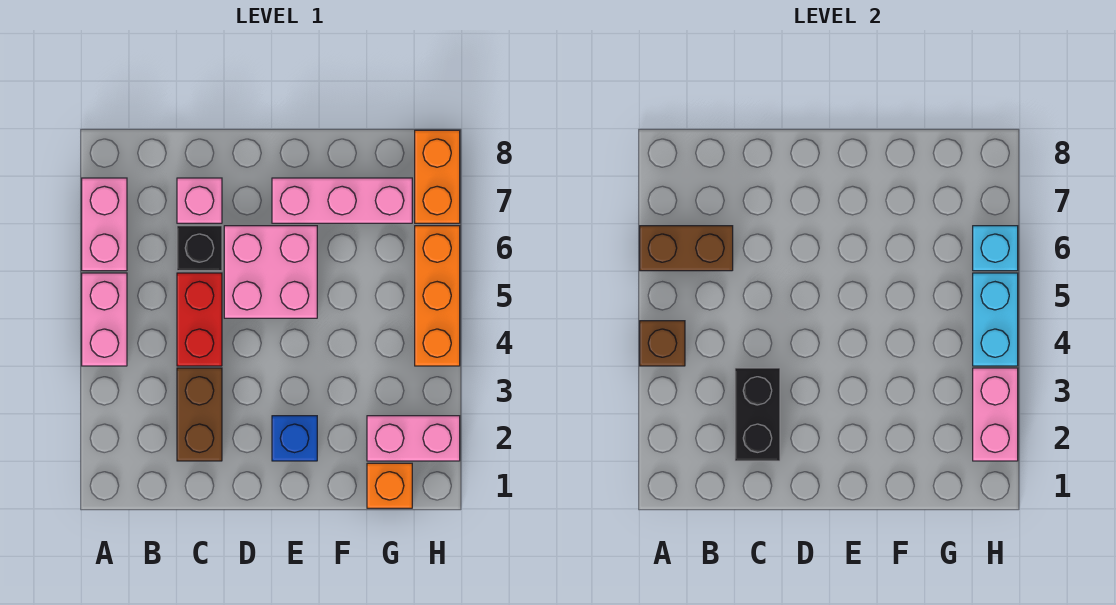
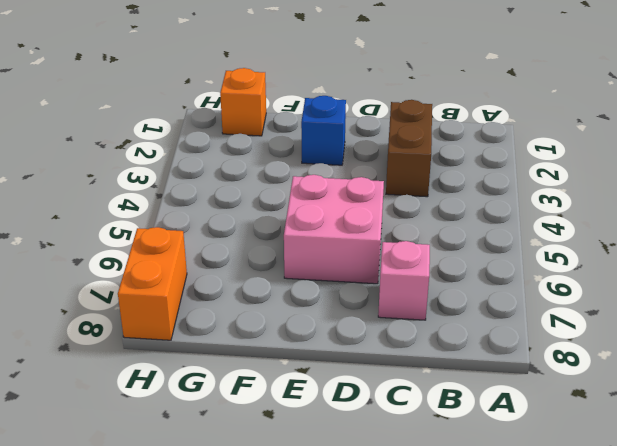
none -> pink 1x2 brick [82,273,127,366]
none -> pink 1x2 brick [82,178,127,271]
none -> red 1x2 brick [177,273,222,366]

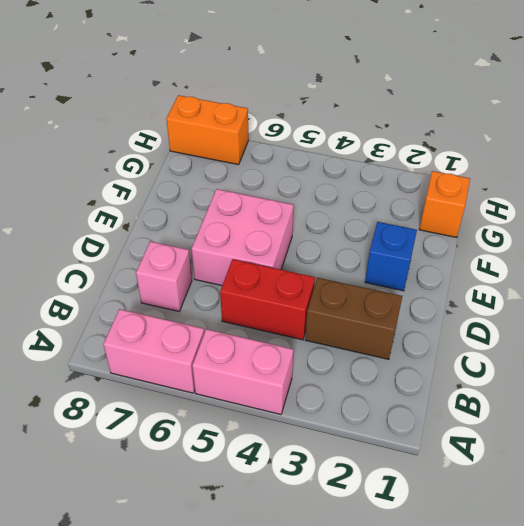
none -> black 1x1 brick [177,226,222,271]
none -> pink 1x3 brick [272,178,412,223]
none -> pink 1x2 brick [367,416,460,461]

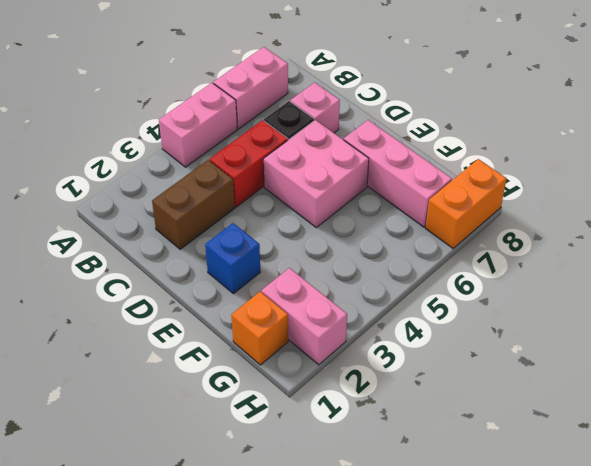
none -> orange 1x3 brick [415,226,460,366]
none -> brown 1x1 brick [640,321,685,366]
none -> brown 1x2 brick [640,226,733,271]

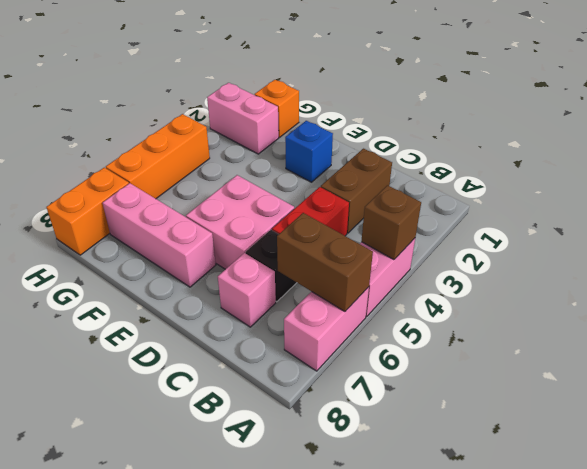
none -> black 1x2 brick [735,368,780,461]
none -> pink 1x2 brick [973,368,1018,461]
none -> cyan 1x2 brick [973,273,1018,366]

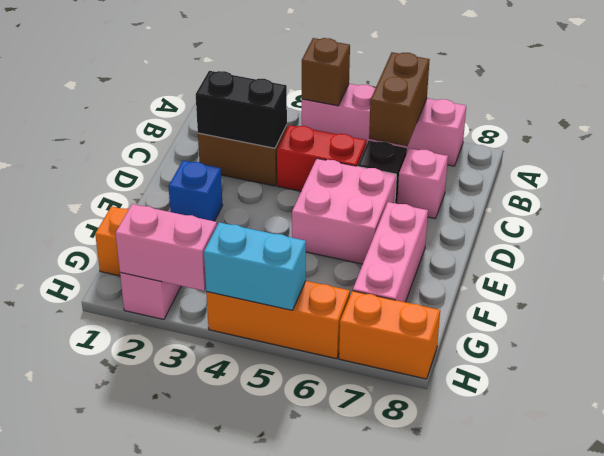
none -> cyan 1x1 brick [973,226,1018,271]

